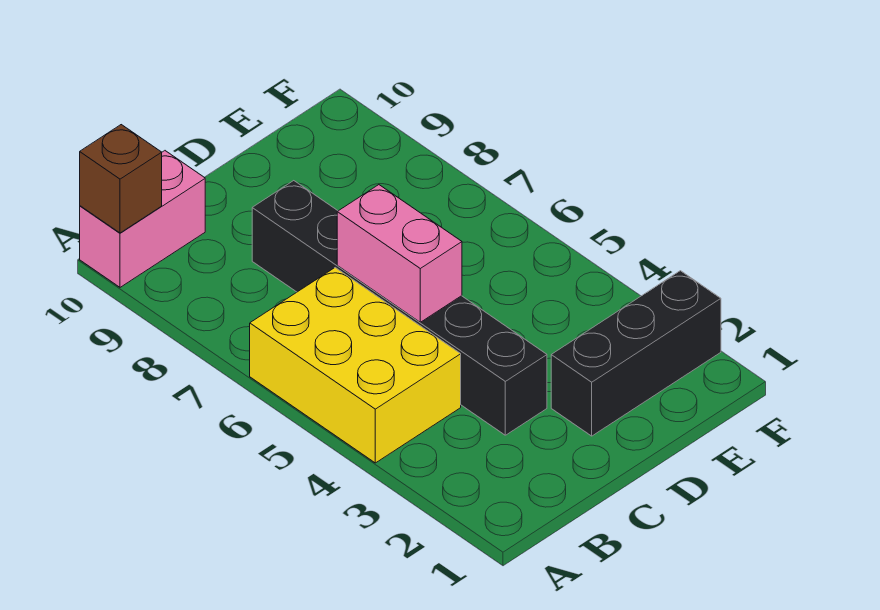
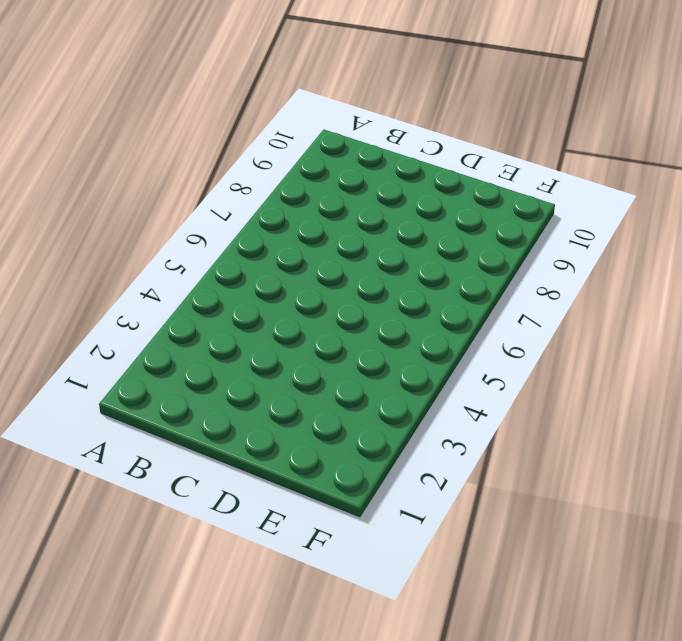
none -> yellow 2x3 brick [250,268,461,463]
none -> pink 1x2 brick [80,151,205,287]

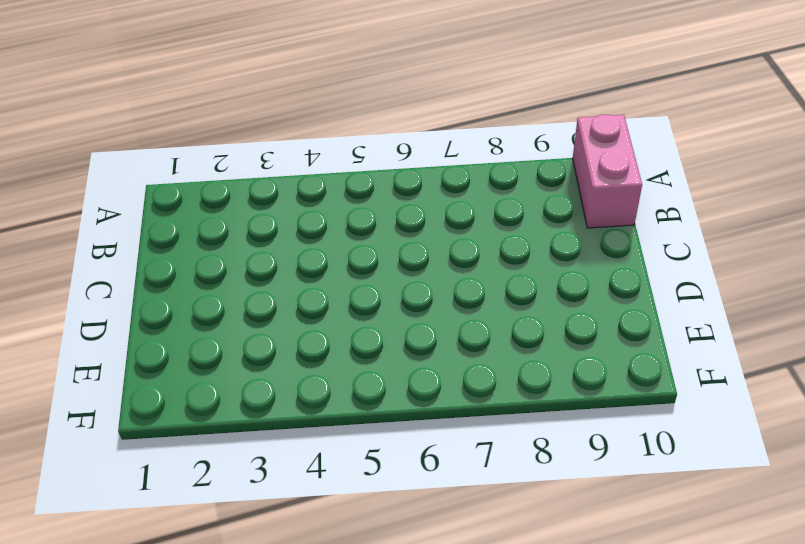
none -> yellow 2x3 brick [250,268,461,463]
none -> black 1x6 brick [252,181,547,435]

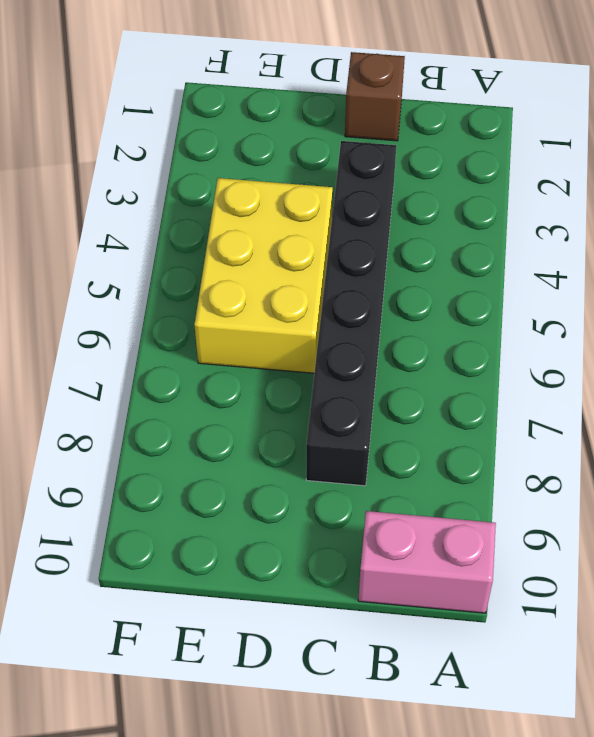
brown 1x1 brick [345,52,405,141] -> brown 1x1 brick moved to [80,125,162,233]
yellow 2x3 brick [194,178,333,373] -> yellow 2x3 brick moved to [250,268,461,463]
none -> black 1x3 brick [551,271,721,436]
none -> pink 1x2 brick [337,185,462,322]

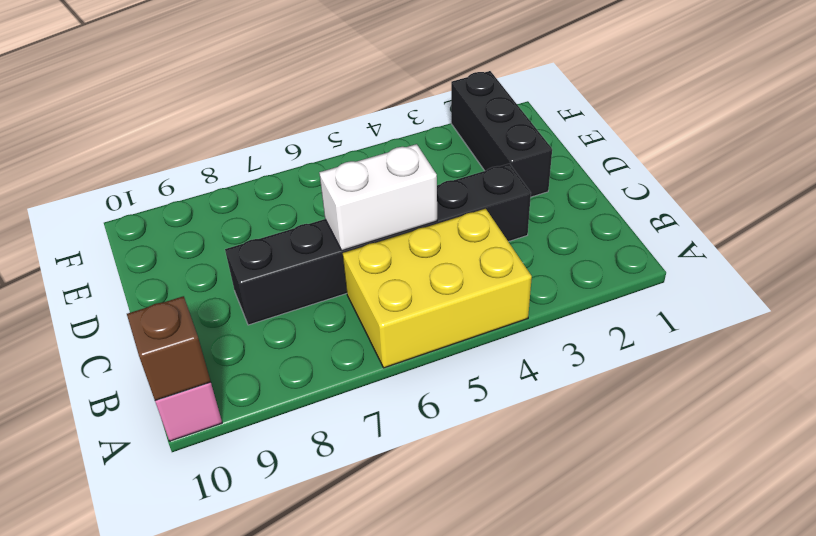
white 1x2 brick [319,144,437,251] -> pink 1x2 brick [337,185,462,322]

